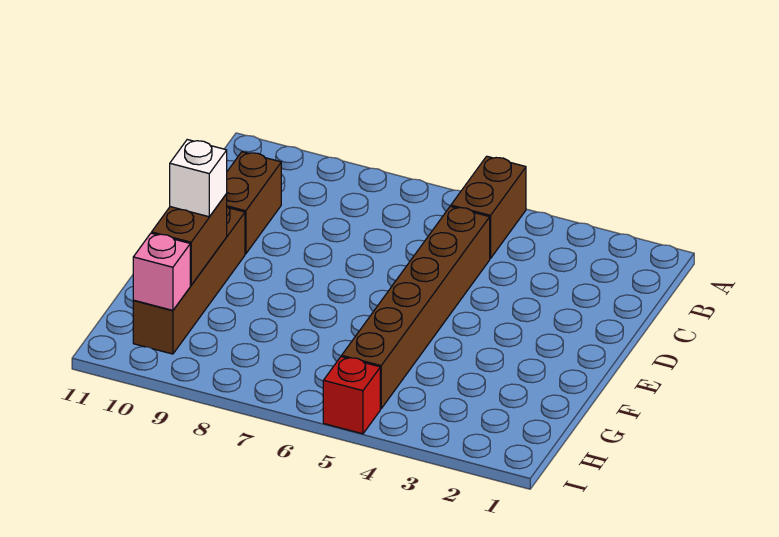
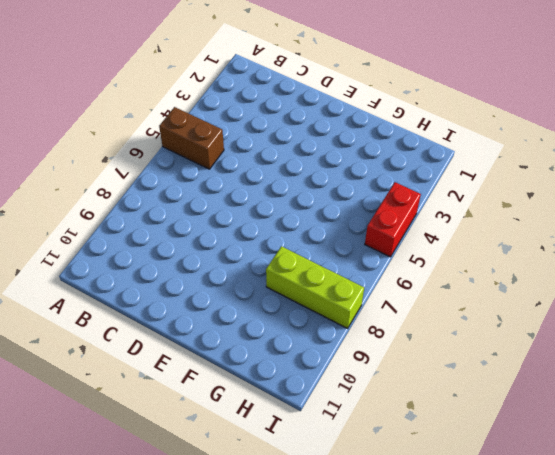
lime 1x3 brick [266,246,364,328] -> none
red 1x2 brick [365,182,421,257] -> red 1x1 brick [323,357,380,434]
none -> brown 1x6 brick [342,206,490,409]
none -> brown 1x2 brick [227,152,281,254]

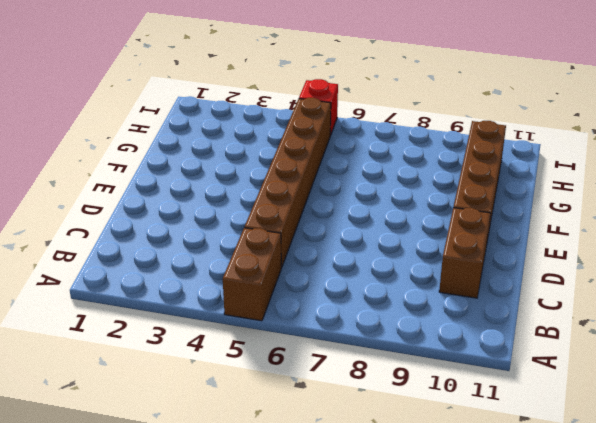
none -> brown 1x2 brick [152,194,227,285]
none -> pink 1x1 brick [133,233,190,310]

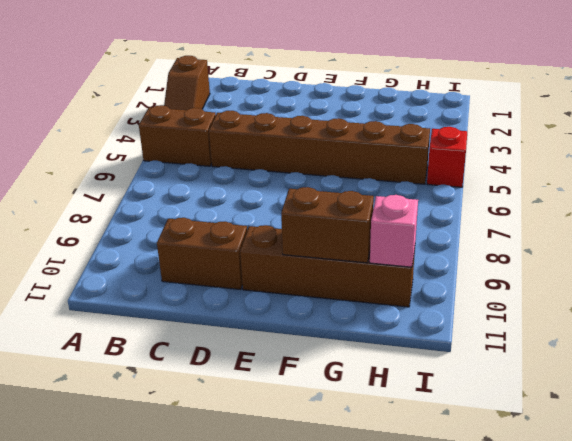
brown 1x2 slope [164,56,210,110] -> none
none -> white 1x1 brick [170,140,227,217]

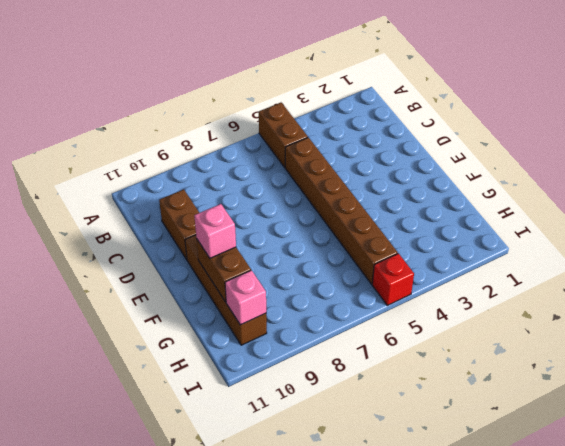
pink 1x1 brick [194,204,236,258] -> white 1x1 brick [170,140,227,217]

